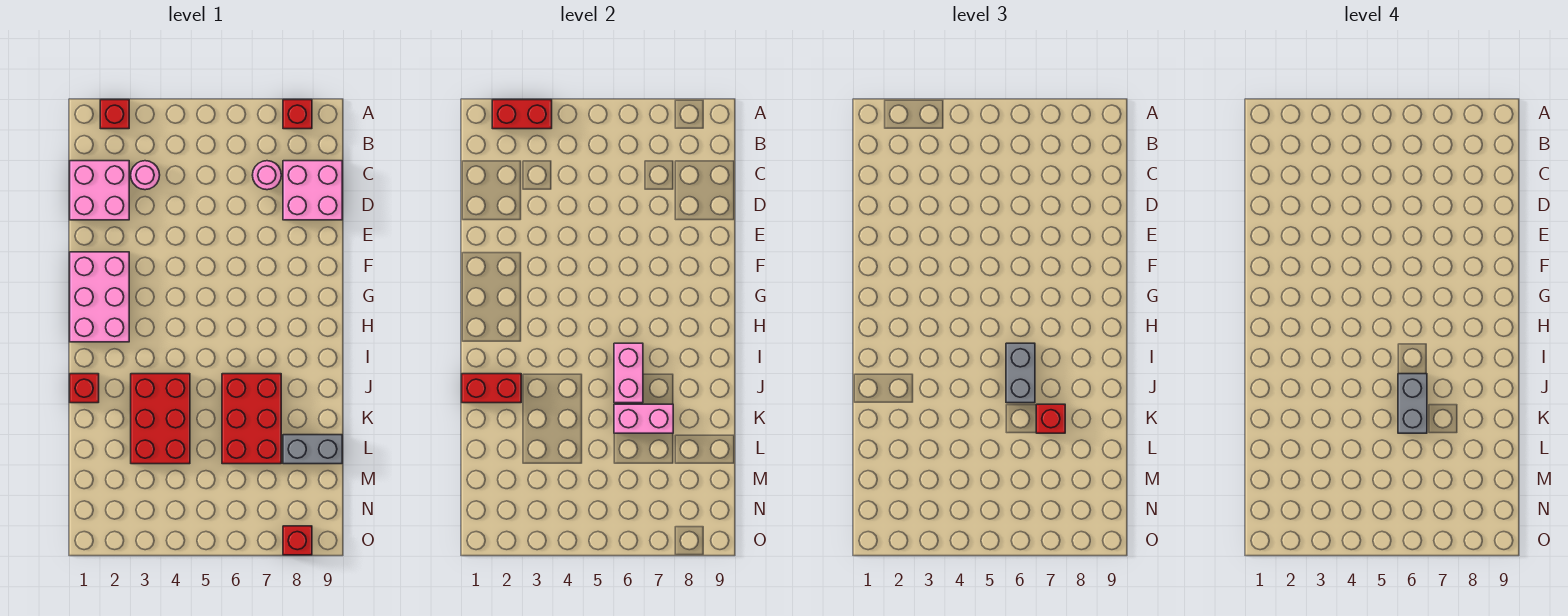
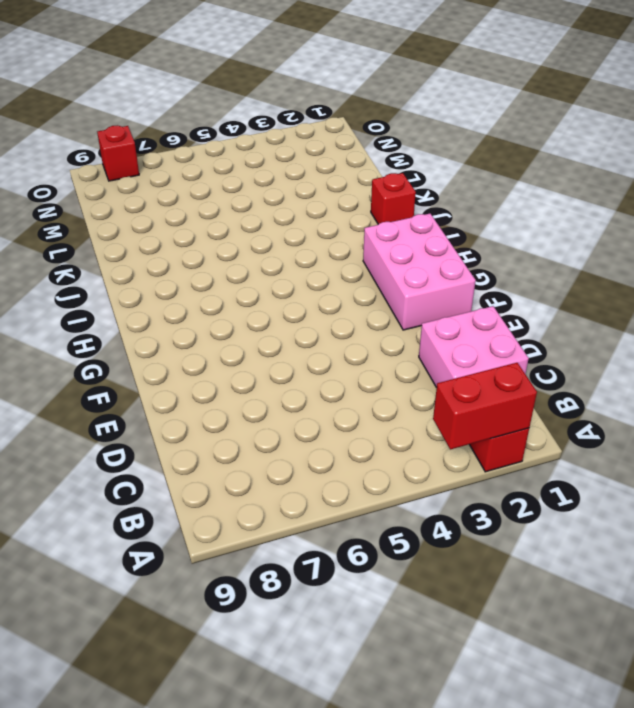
none -> red 1x1 brick [283,100,312,129]
none -> pink 1x1 round brick [131,161,160,190]
none -> pink 1x1 round brick [252,161,281,190]

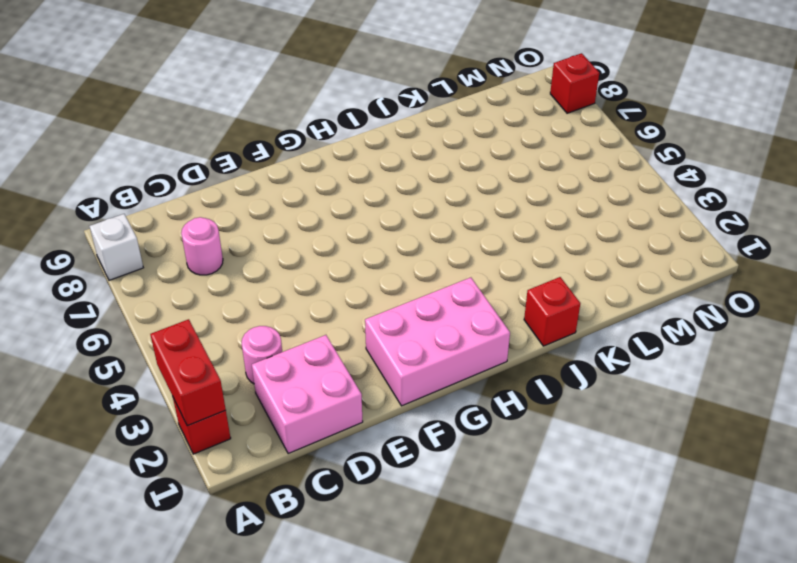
white 1x1 brick [89,214,143,280] -> red 1x1 brick [283,100,312,129]
none -> pink 2x2 brick [283,161,342,220]
none -> red 2x3 brick [131,374,190,464]
none -> red 2x3 brick [222,374,281,464]

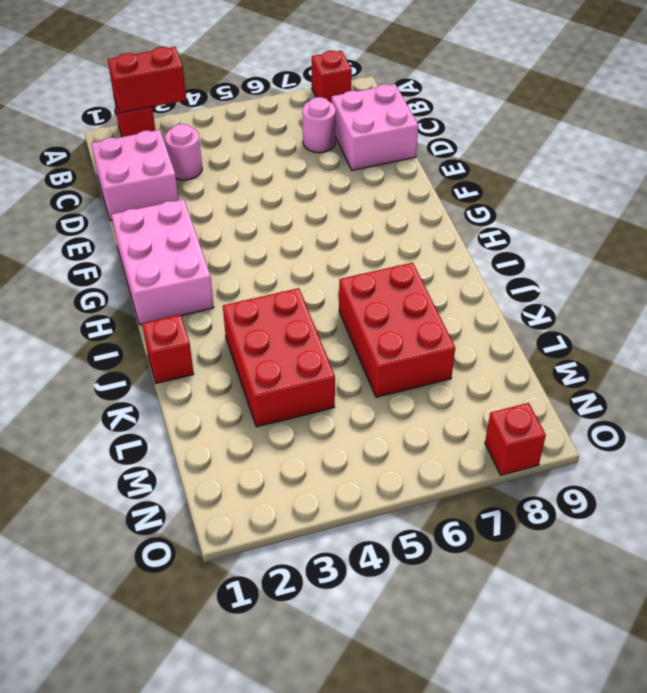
none -> grey 1x2 brick [283,435,342,464]
none -> pink 1x2 brick [614,343,643,403]
none -> red 1x2 brick [462,374,521,403]

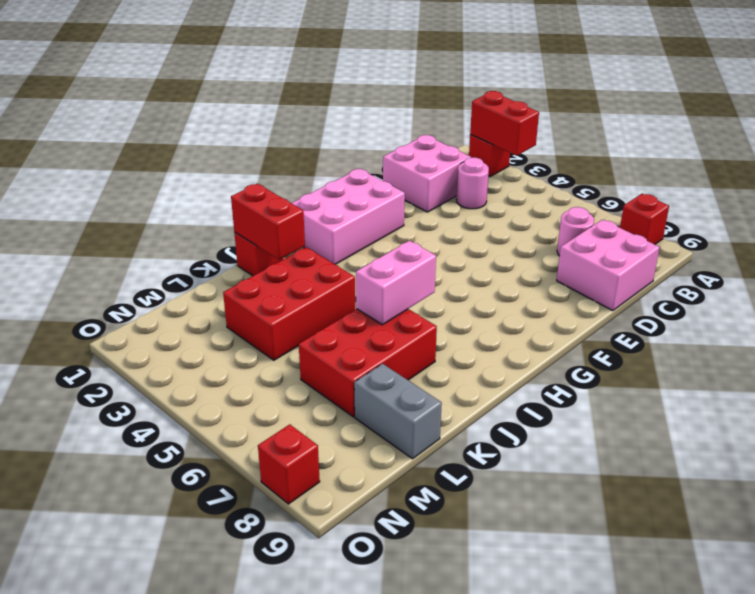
none -> pink 1x2 brick [614,404,673,433]
none -> grey 1x2 brick [1006,343,1035,403]
none -> red 1x1 brick [1036,404,1065,433]

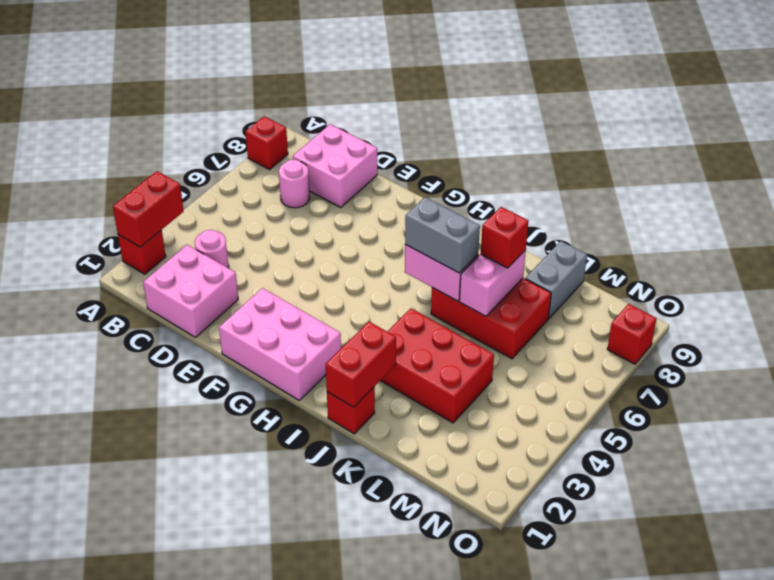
none -> grey 1x2 brick [1398,374,1427,433]

